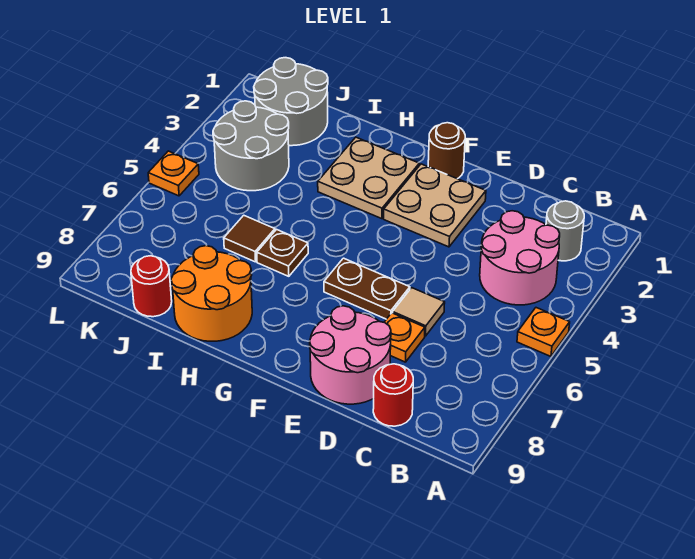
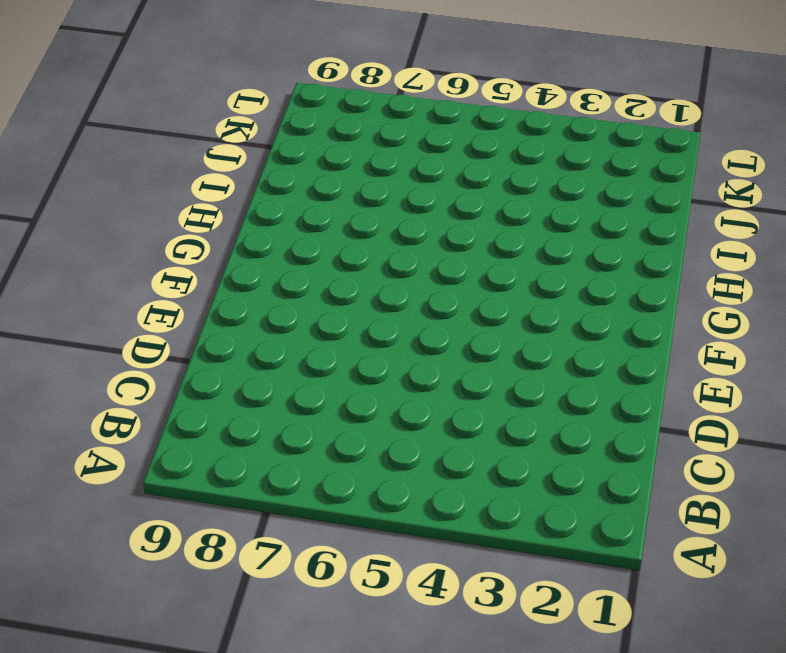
none -> orange 1x1 plate [517,308,570,356]
none -> grey 1x1 round brick [546,201,584,261]
none -> pink 2x2 round brick [480,211,560,305]

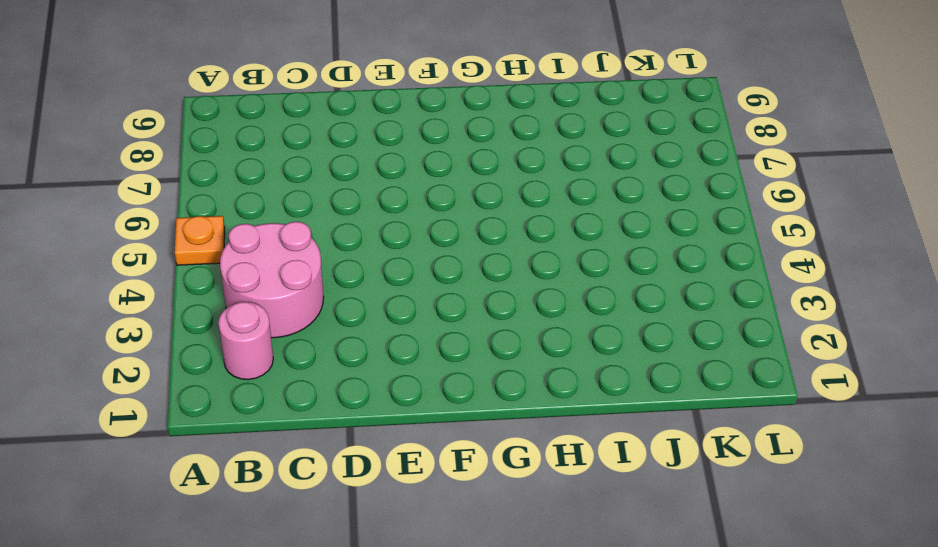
pink 1x1 round brick [218,302,273,380] -> grey 1x1 round brick [546,201,584,261]
none -> red 1x1 round brick [373,364,413,426]
none -> tan 1x1 tile [393,288,445,336]
none -> orange 1x1 plate [384,313,425,362]

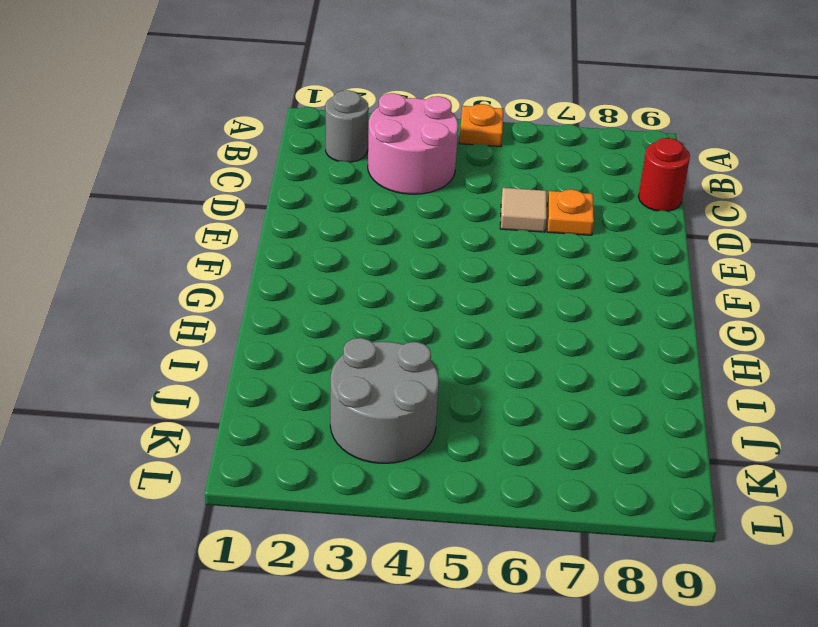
none -> pink 2x2 round brick [310,306,391,404]
none -> tan 2x2 plate [384,164,486,247]
none -> brown 1x2 plate [324,258,410,319]

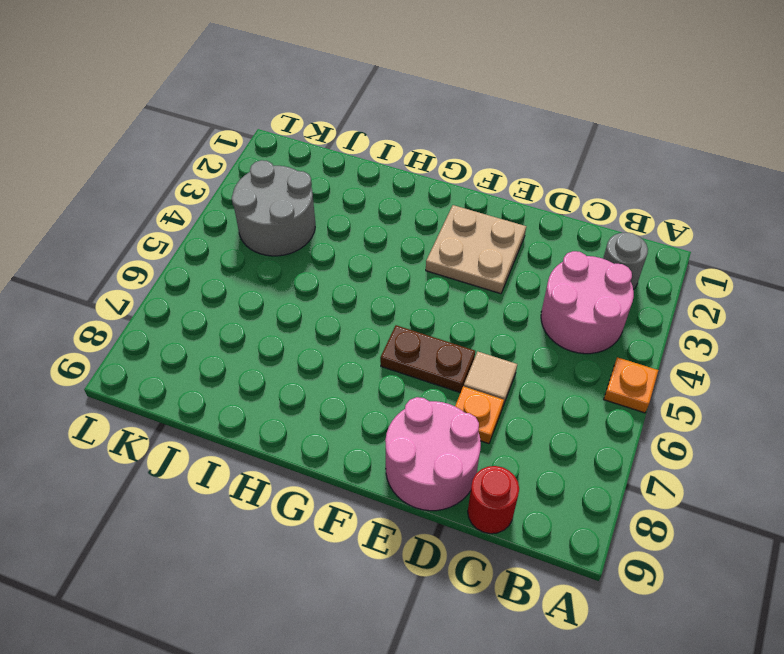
none -> brown 1x1 round brick [428,123,465,179]
none -> tan 2x2 plate [318,137,419,219]
none -> brown 1x1 plate [257,229,308,276]

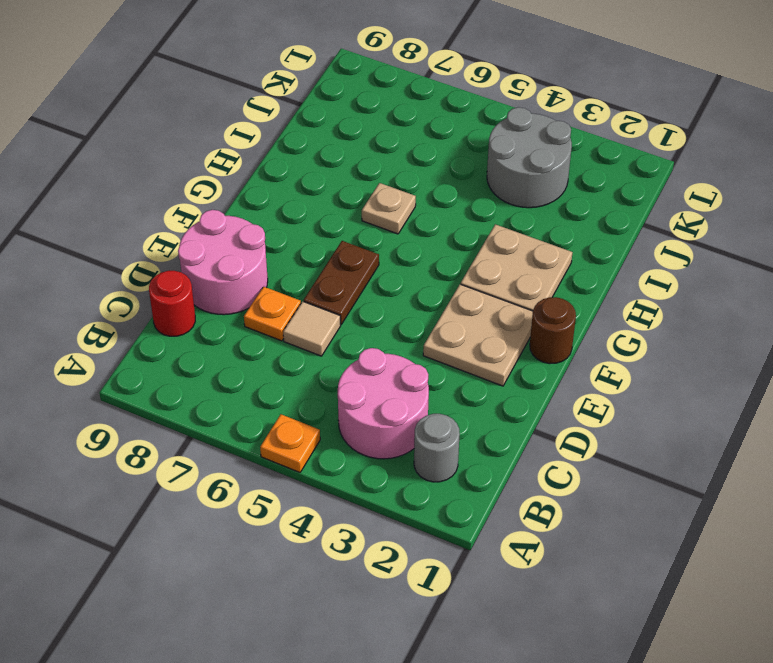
tan 1x1 plate [362,183,416,234] -> brown 1x1 plate [257,229,308,276]
none -> orange 2x2 round brick [171,246,252,341]
none -> brown 1x1 tile [224,215,275,262]
none -> grey 2x2 round brick [254,58,328,146]

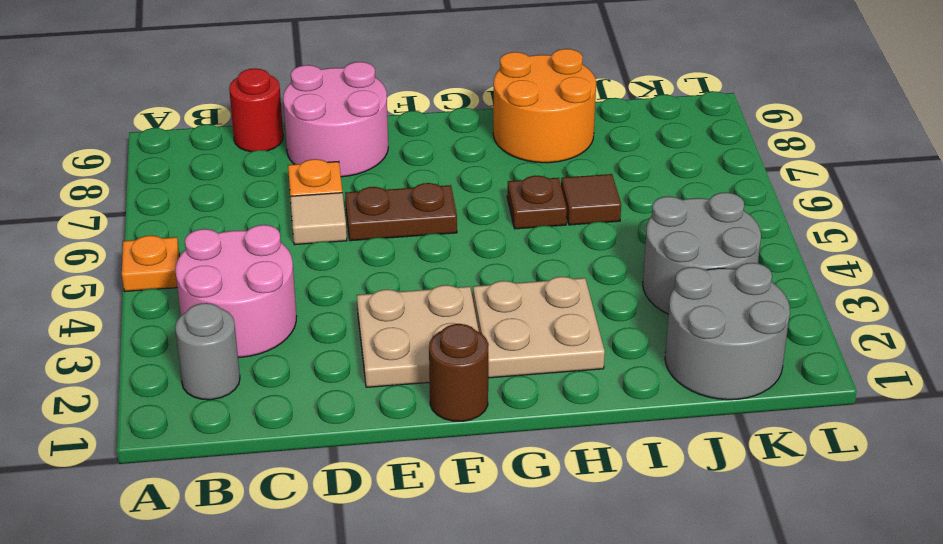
none -> red 1x1 round brick [131,256,172,317]
none -> orange 1x1 plate [148,151,199,196]

